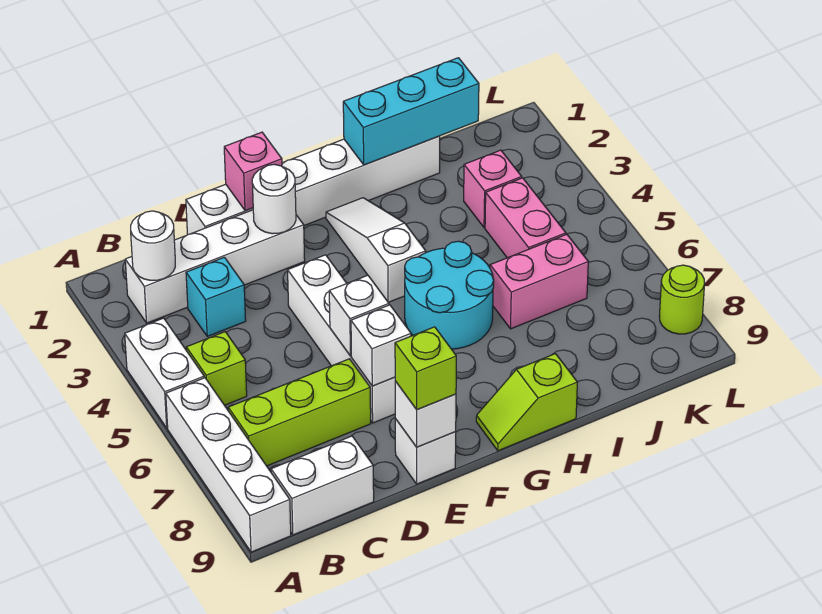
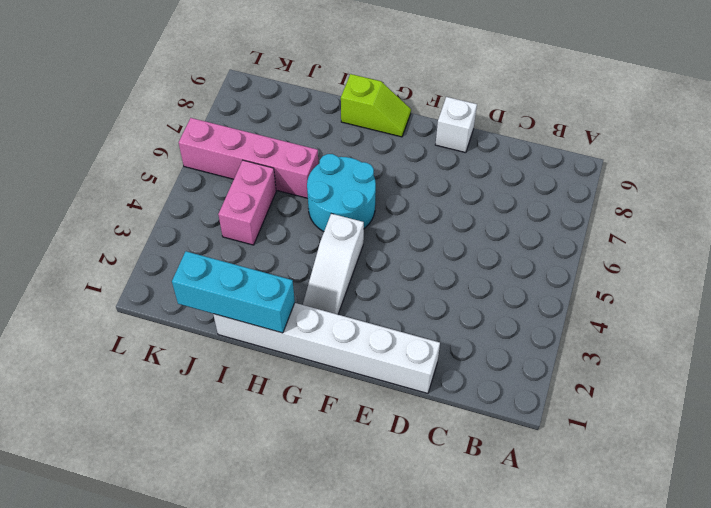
pink 1x4 brick [179,118,318,198] -> pink 1x2 brick [490,234,588,329]
none -> white 1x2 brick [125,318,204,428]
none -> white 1x4 brick [166,378,291,552]
none -> white 1x4 brick [125,210,305,323]

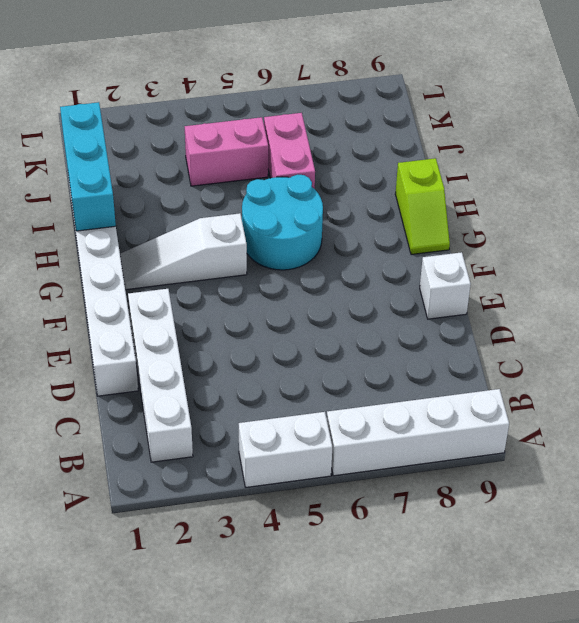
none -> lime 1x1 brick [186,332,247,405]
none -> lime 1x3 brick [228,359,371,466]
none -> white 1x2 brick [271,436,374,535]

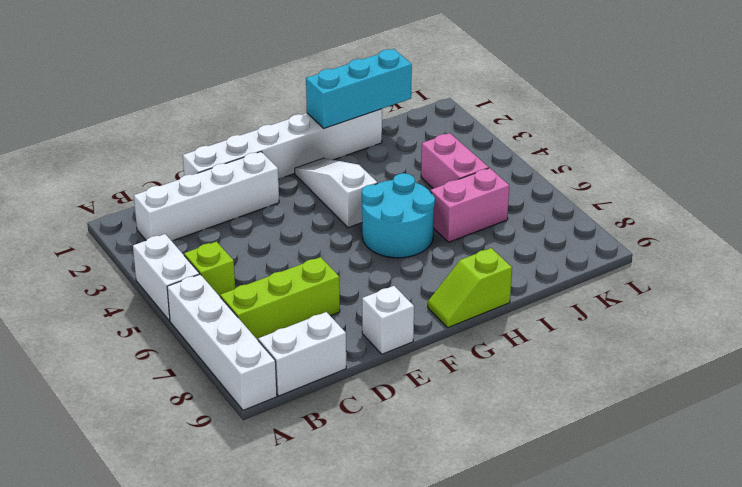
none -> cyan 1x1 brick [186,257,246,336]
none -> white 1x4 brick [288,255,395,423]
none -> pink 1x1 brick [464,150,522,228]

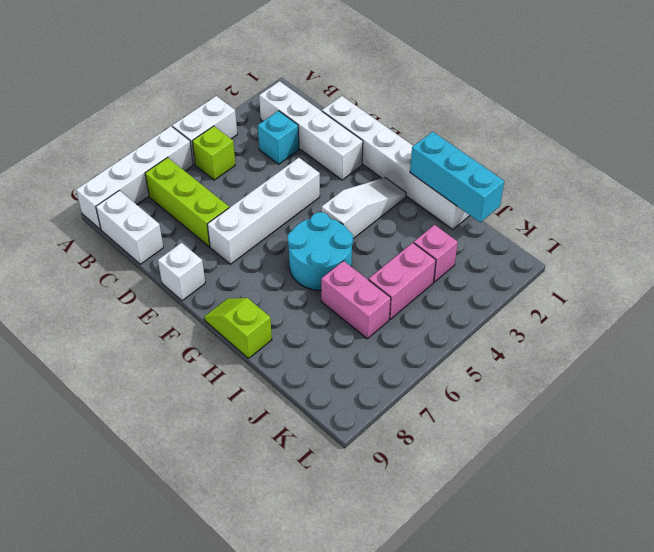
none -> lime 1x1 round brick [659,265,705,334]
none -> white 1x1 round brick [131,211,175,280]
none -> pink 1x1 brick [224,132,282,211]

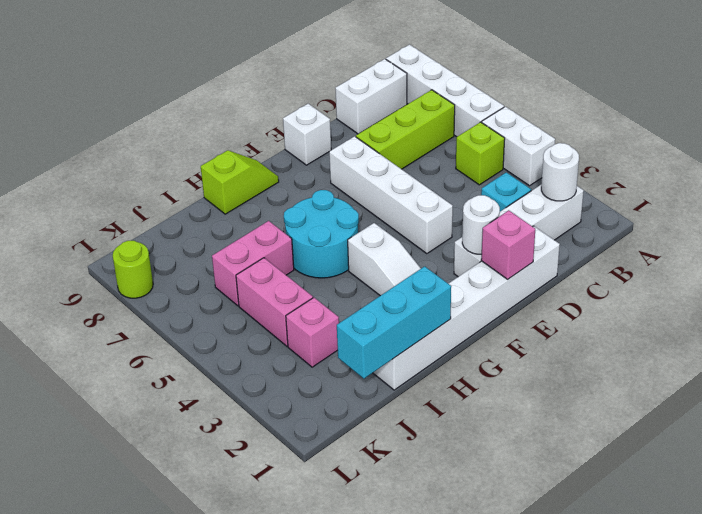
none -> white 1x1 brick [329,275,389,356]
none -> white 1x1 brick [351,305,411,386]
none -> white 1x1 brick [395,381,456,447]

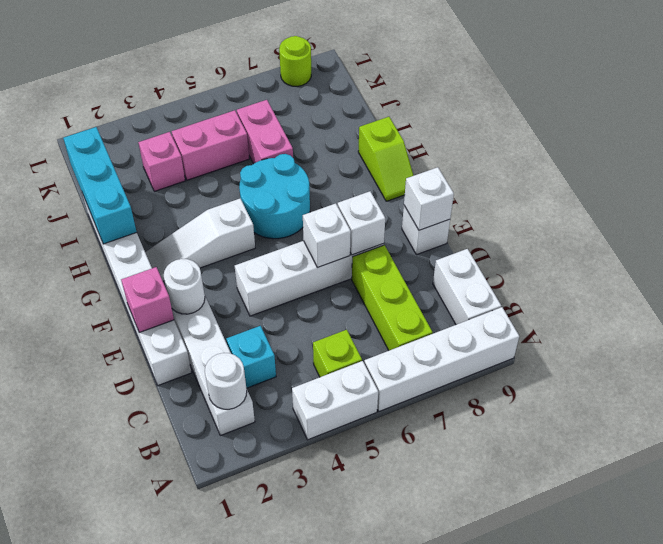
none -> lime 1x1 brick [395,327,456,410]

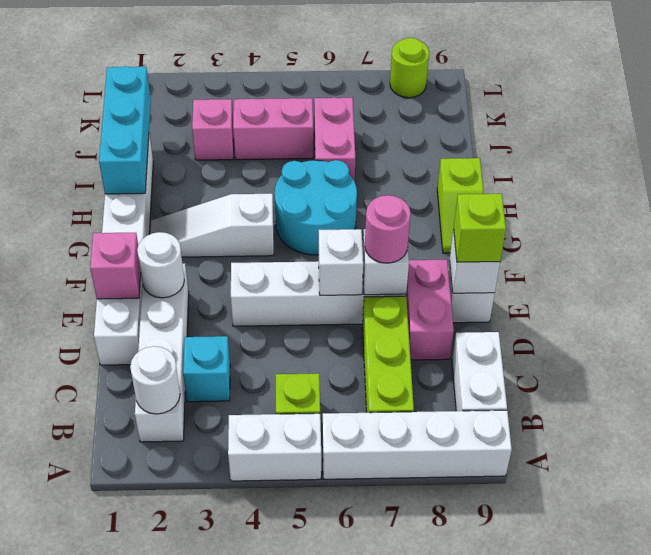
pink 1x2 brick [406,260,454,360] -> none
pink 1x1 round brick [365,195,411,263] -> none

